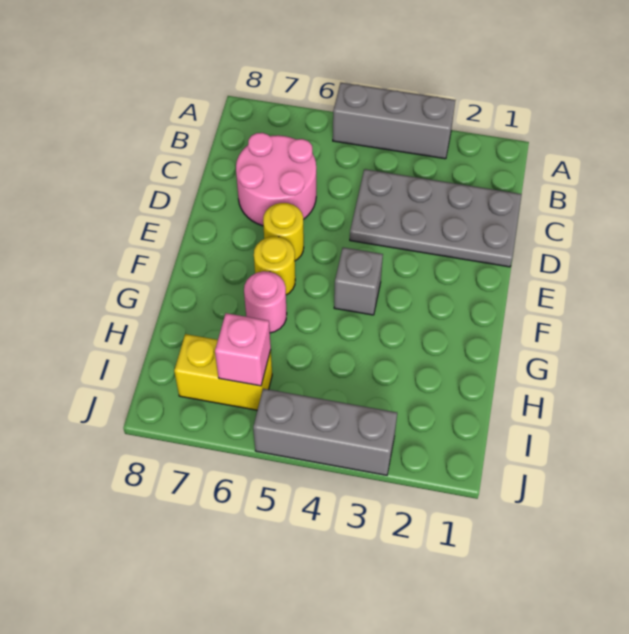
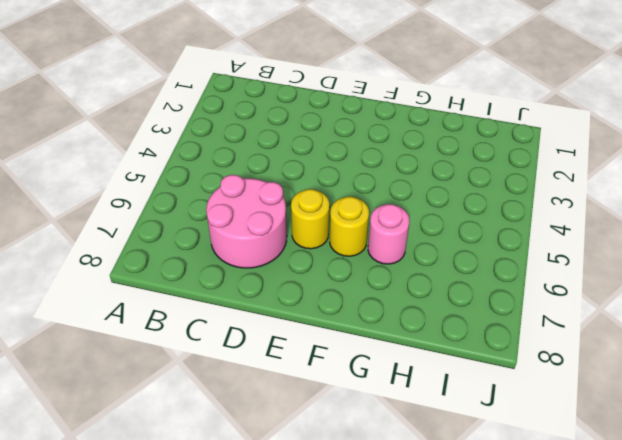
none -> grey 1x3 brick [333,83,456,159]
none -> grey 2x4 plate [350,169,522,267]

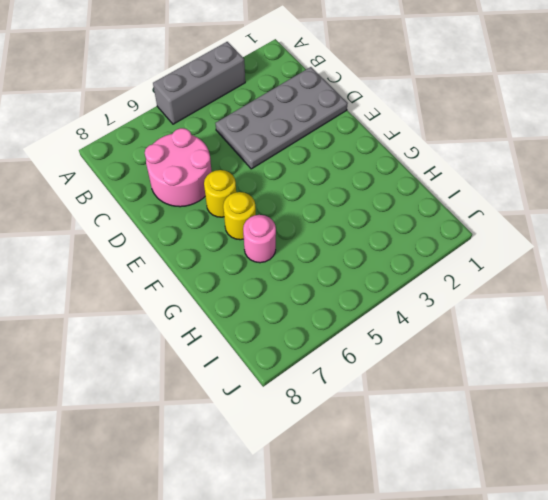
none -> grey 1x1 brick [334,247,383,315]
none -> yellow 1x2 brick [174,334,272,410]

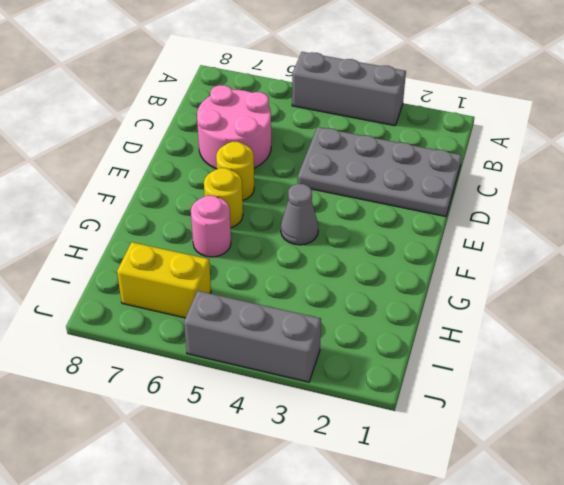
grey 1x1 cone [281,184,318,245] -> grey 1x1 brick [334,247,383,315]
none -> pink 1x1 brick [215,313,271,386]

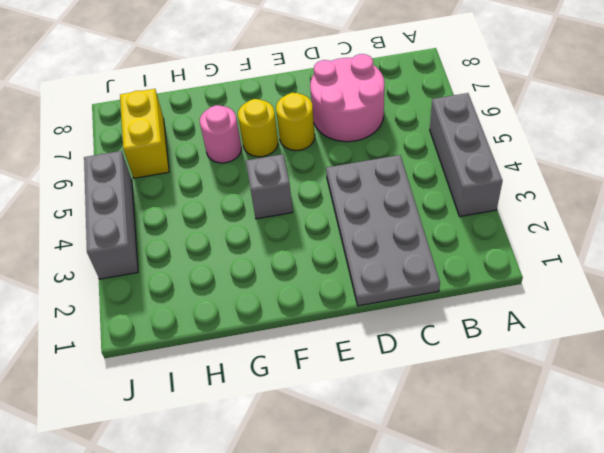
none -> pink 1x1 brick [215,313,271,386]

